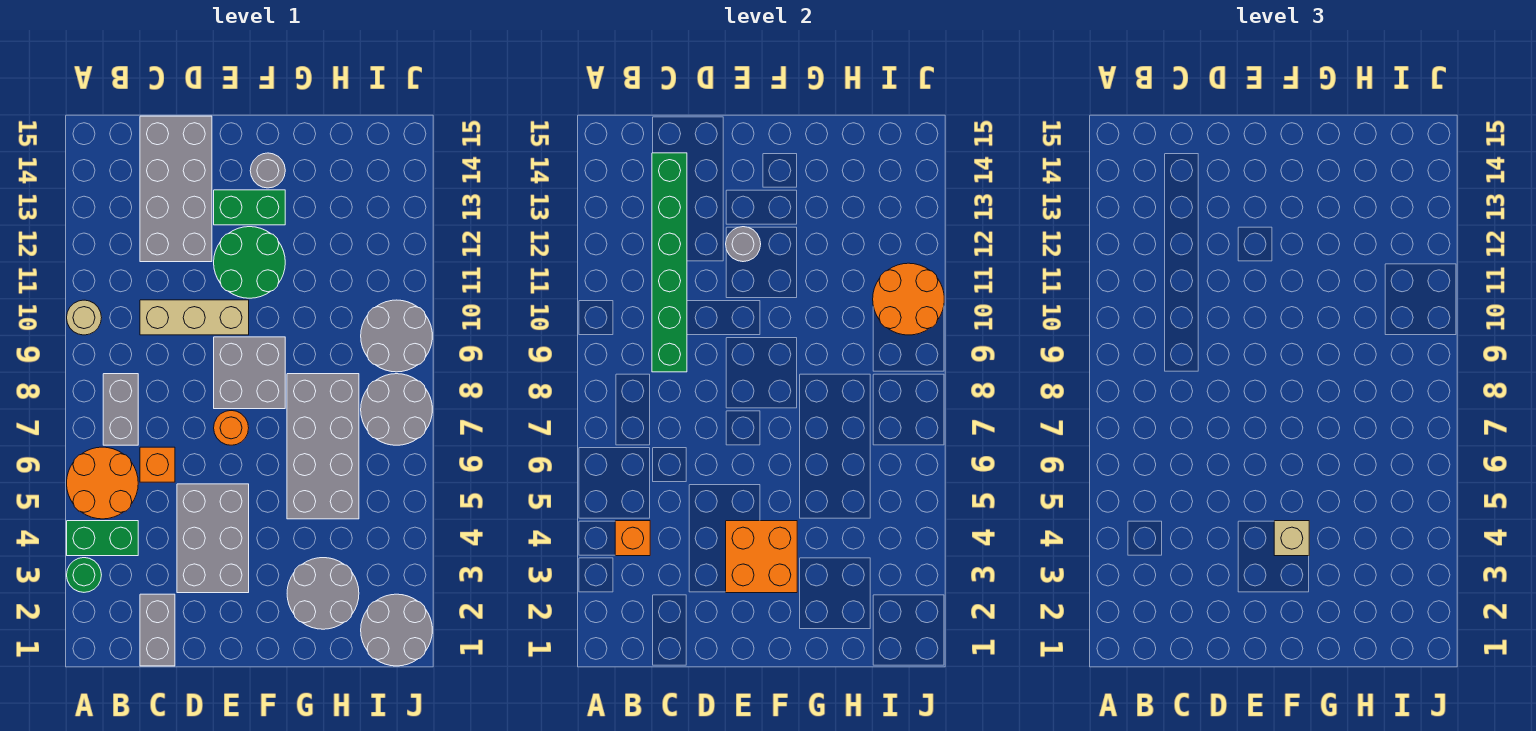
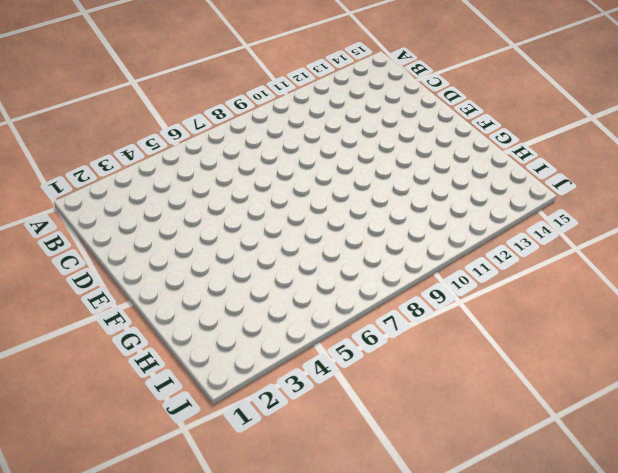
none -> green 1x1 round brick [67,558,101,592]
none -> green 1x2 brick [67,521,138,556]
none -> orange 2x2 round brick [67,447,138,519]

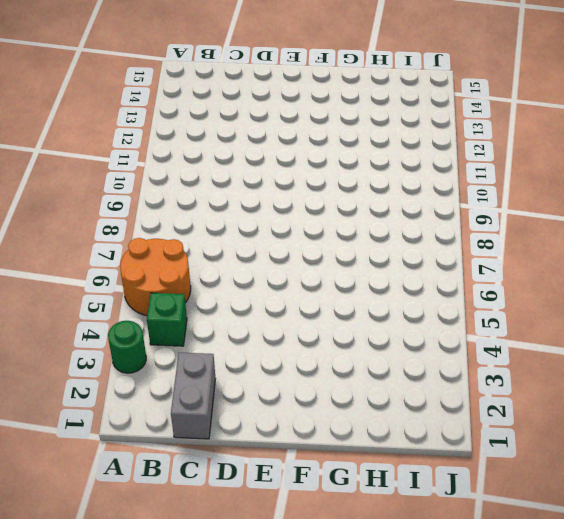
green 1x1 brick [147,293,187,346] -> green 1x2 brick [67,521,138,556]
none -> tan 1x1 round brick [67,300,102,335]
none -> grey 1x2 brick [103,374,138,445]
none -> orange 1x1 brick [140,447,175,482]

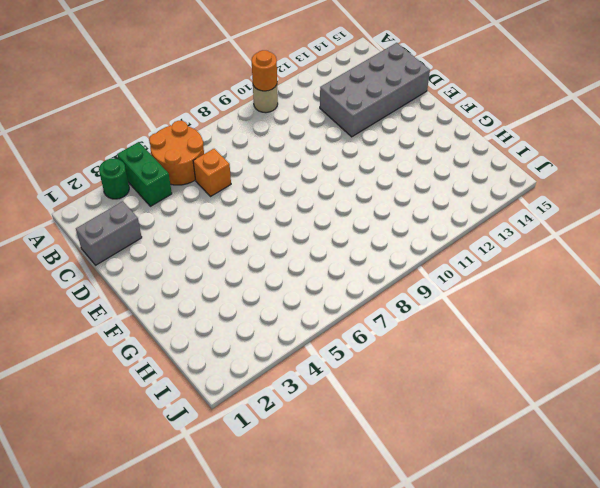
orange 1x1 round brick [252,50,277,91] -> orange 1x1 round brick moved to [214,411,249,445]
none -> grey 1x2 brick [103,374,138,445]
none -> tan 1x3 brick [140,300,249,335]
none -> grey 2x3 brick [177,484,249,593]

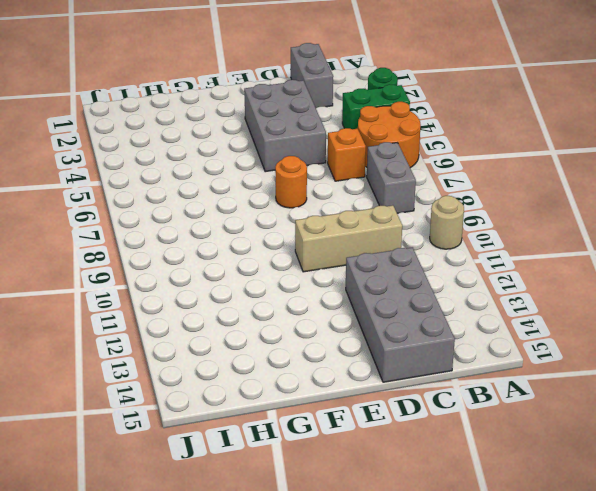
none -> grey 2x2 brick [214,337,285,409]
none -> green 2x2 round brick [214,227,285,298]
none -> green 1x2 brick [214,190,285,225]

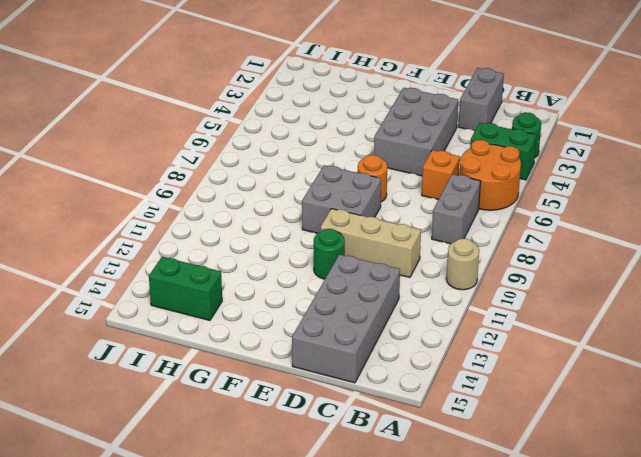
green 1x1 round brick [314,229,345,279] -> green 2x2 round brick [214,227,285,298]
green 1x2 brick [149,257,222,320] -> green 1x2 brick moved to [214,190,285,225]
none -> grey 1x1 round brick [250,153,285,188]
none -> grey 2x2 round brick [287,558,359,629]
none -> grey 2x4 brick [287,374,359,519]

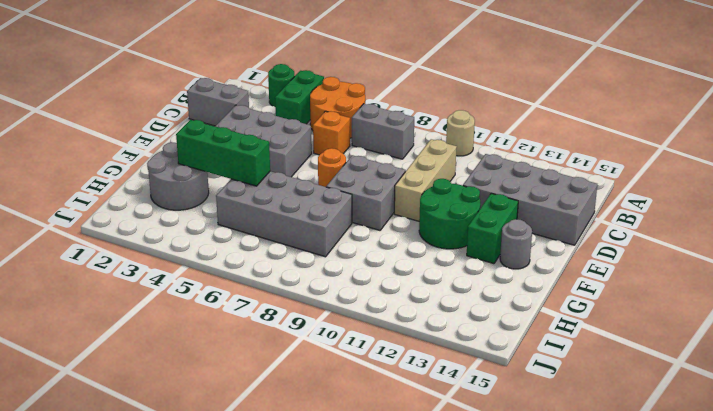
green 1x3 brick [176,120,270,186] -> none
none -> grey 2x2 round brick [361,594,432,666]
none -> grey 2x2 round brick [361,374,432,445]
none -> grey 2x2 round brick [361,300,432,372]

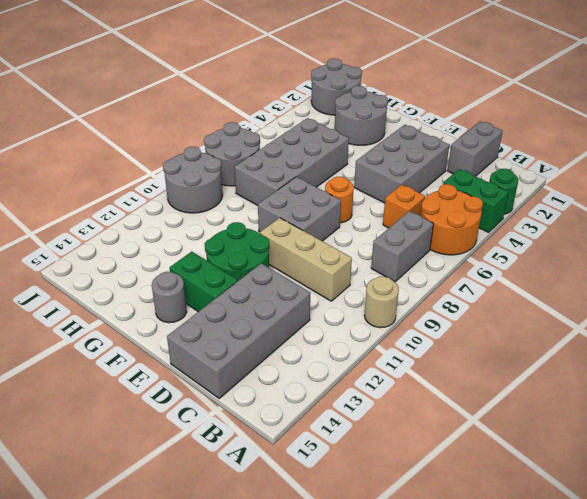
none -> orange 1x1 brick [615,521,650,556]
none -> green 1x6 brick [652,153,687,372]
none -> orange 2x2 brick [726,521,797,593]

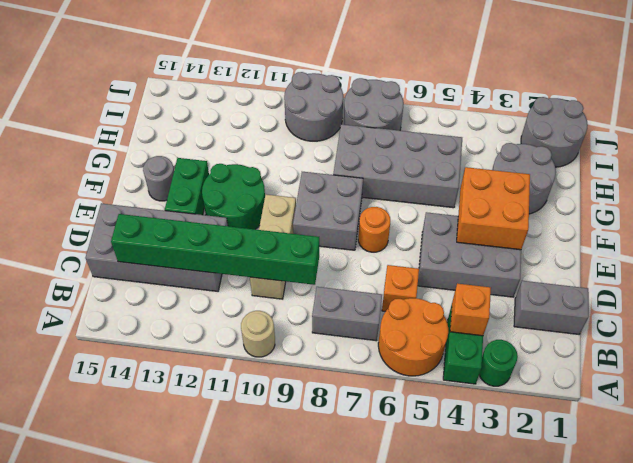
none -> grey 1x1 round brick [726,227,761,262]
none -> orange 2x2 round brick [873,263,944,335]
none -> tan 1x1 brick [1274,521,1309,556]

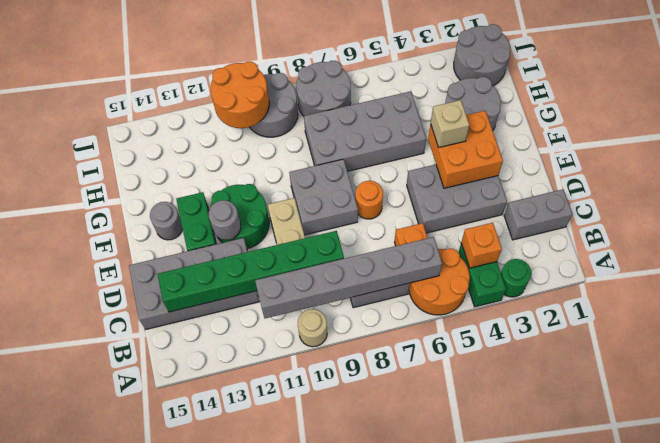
grey 1x6 brick [255,237,442,318] -> none

